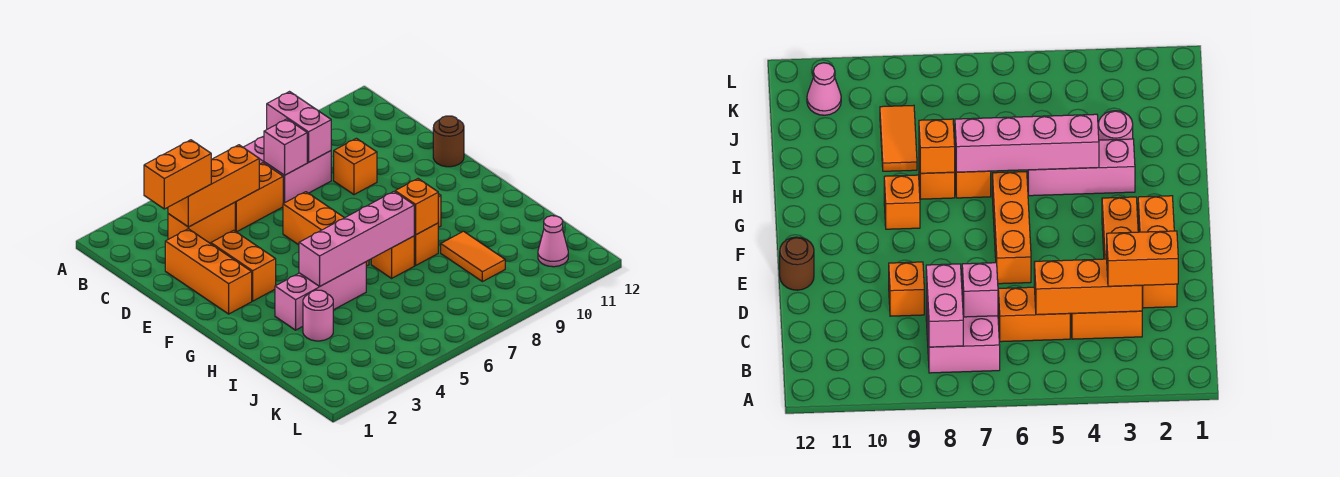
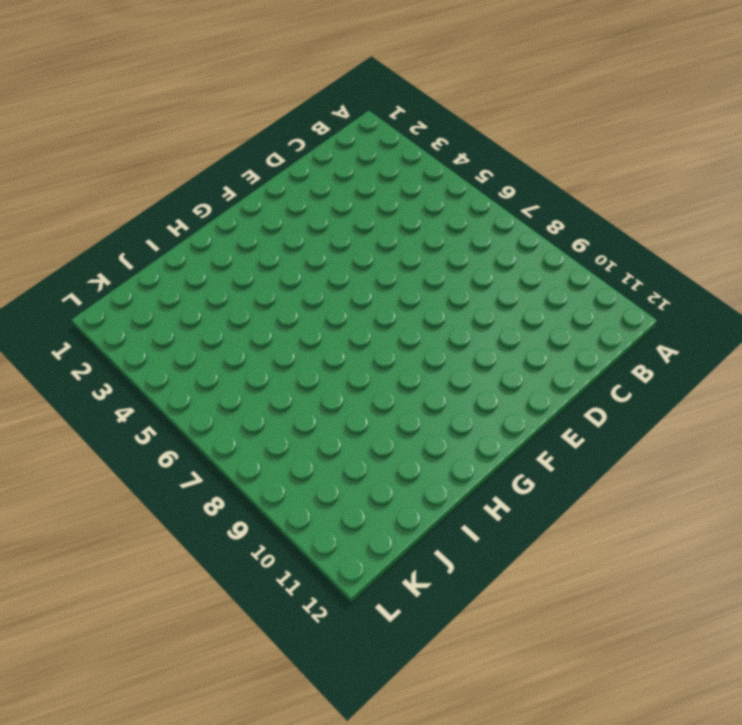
none -> pink 2x2 brick [243,136,331,203]
none -> orange 1x2 brick [168,202,235,244]
none -> orange 1x2 brick [235,163,283,232]

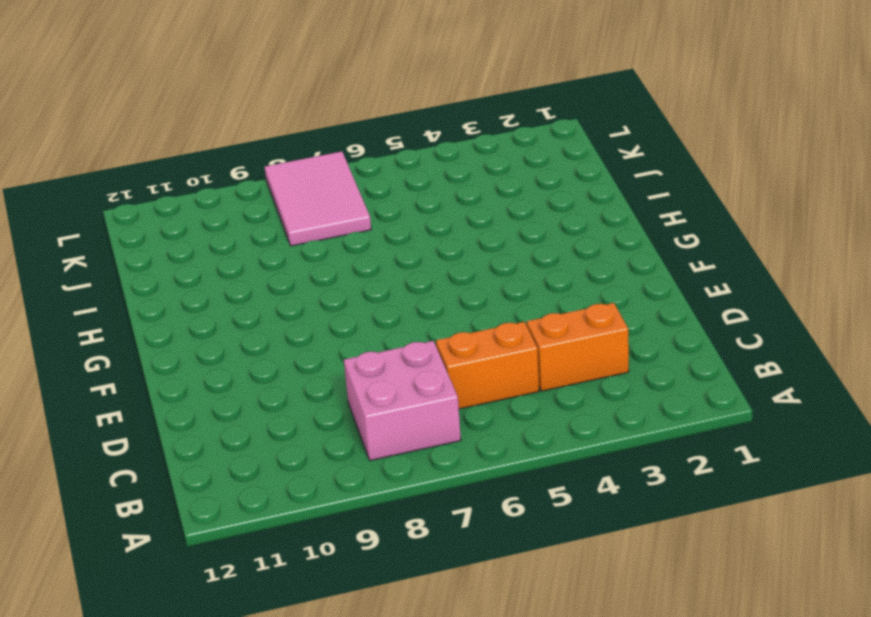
pink 2x3 tile [265,151,371,246] -> none
none -> orange 1x3 brick [165,229,252,314]
none -> orange 1x1 brick [334,138,377,195]
none -> orange 1x2 brick [211,230,276,301]

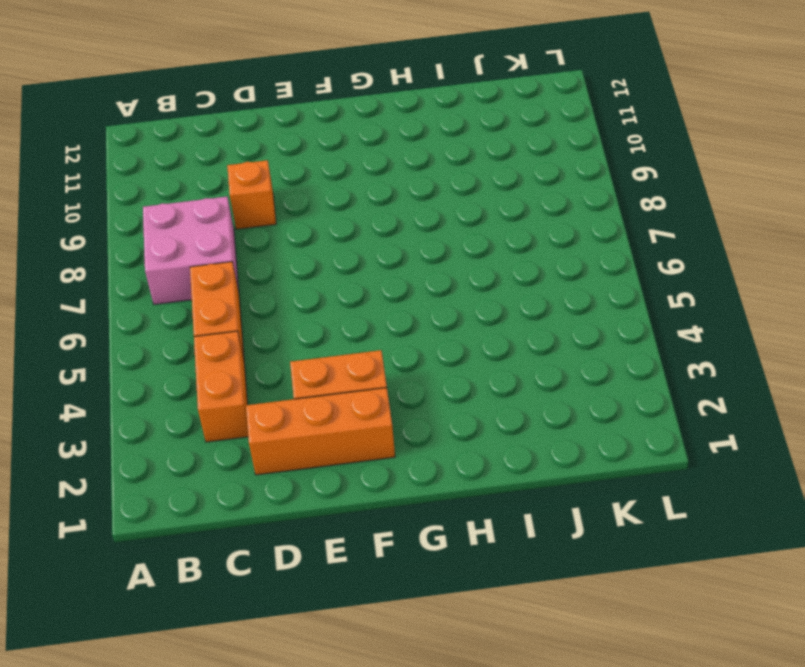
none -> orange 1x3 brick [283,192,369,266]
none -> brown 1x1 round brick [433,116,464,167]
none -> orange 1x1 brick [884,175,920,229]

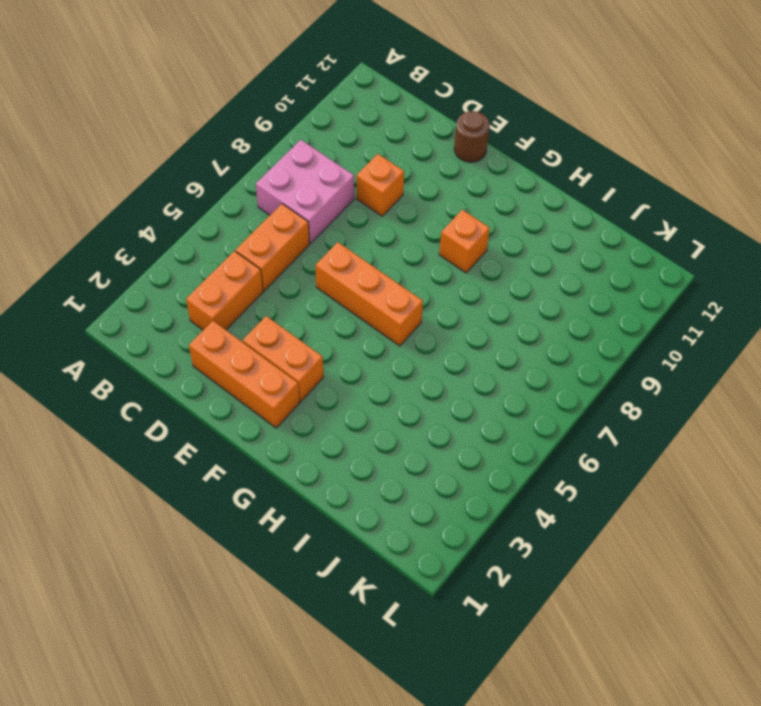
none -> pink 1x3 brick [275,262,366,330]
none -> orange 1x1 brick [371,236,414,278]
none -> orange 1x1 brick [414,223,438,265]

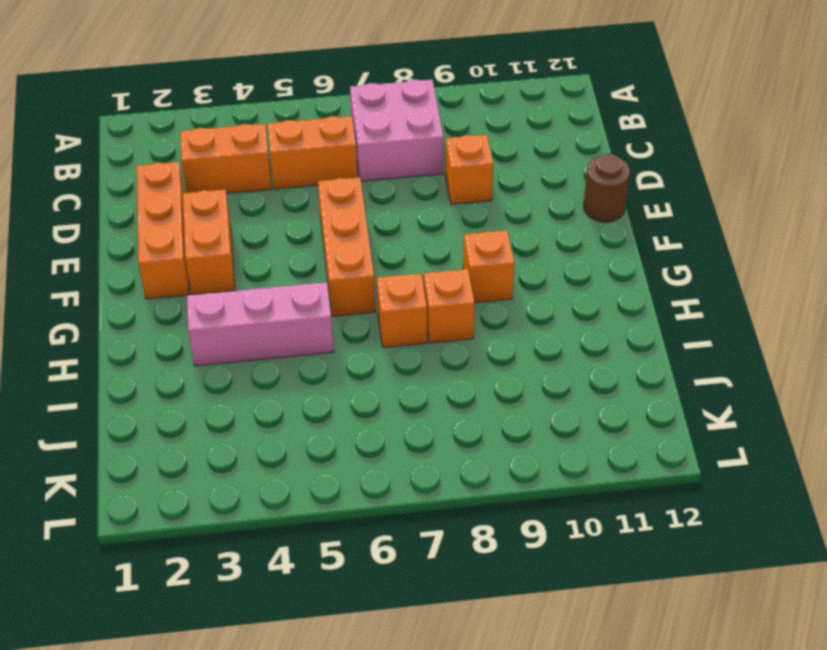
none -> pink 1x1 round brick [303,290,333,341]
none -> orange 1x2 tile [441,231,505,282]
none -> pink 1x1 cone [538,216,568,267]

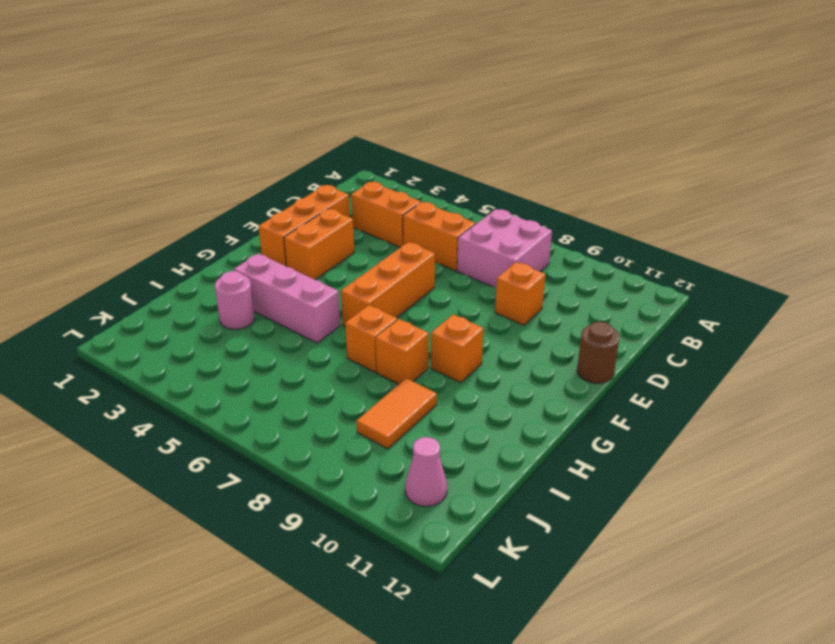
none -> pink 1x2 brick [267,92,331,162]
none -> orange 1x3 brick [168,145,259,227]
none -> pink 1x1 brick [264,119,307,175]

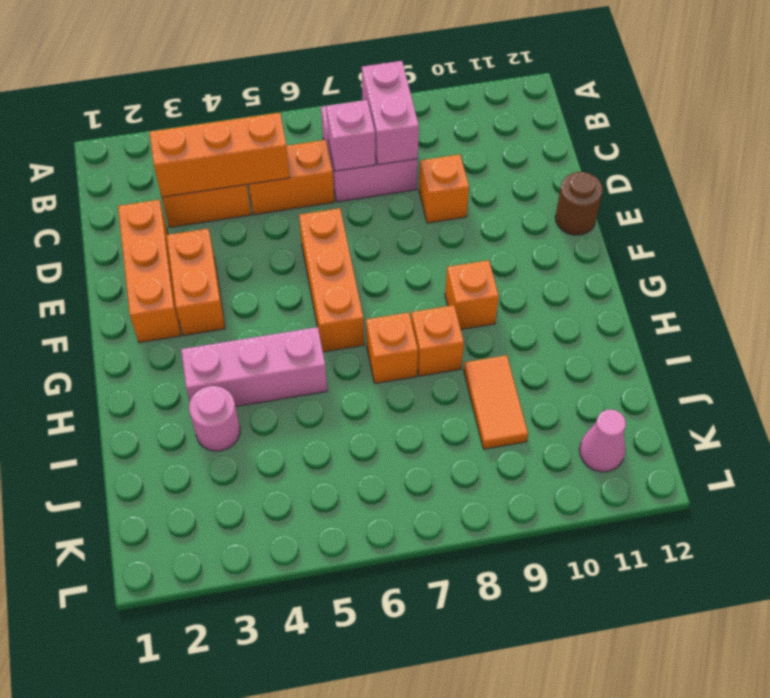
none -> pink 1x4 brick [299,192,414,286]
none -> orange 1x1 brick [395,179,438,235]
none -> orange 1x2 brick [144,140,211,209]

